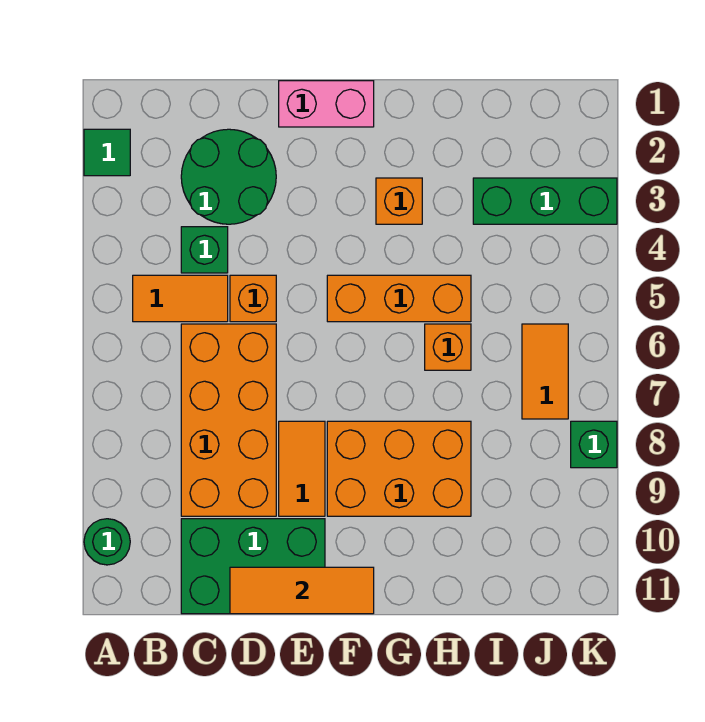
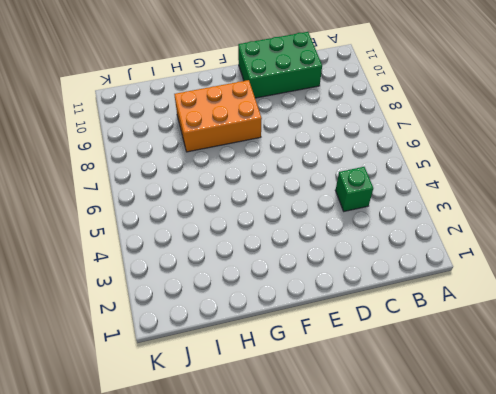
none -> green 1x1 tile [84,129,130,176]
none -> green 1x1 round brick [84,519,130,565]
none -> orange 1x2 tile [133,275,228,322]

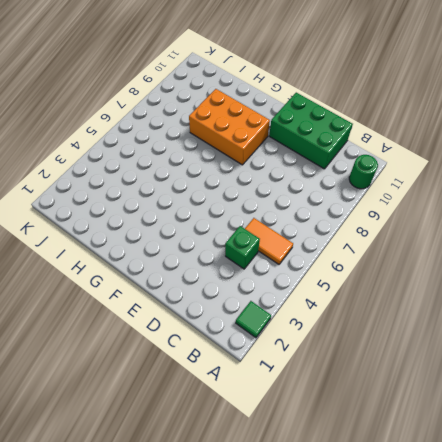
none -> green 2x2 round brick [181,129,276,224]
none -> orange 2x4 brick [181,324,276,516]
none -> orange 1x1 brick [230,275,276,322]

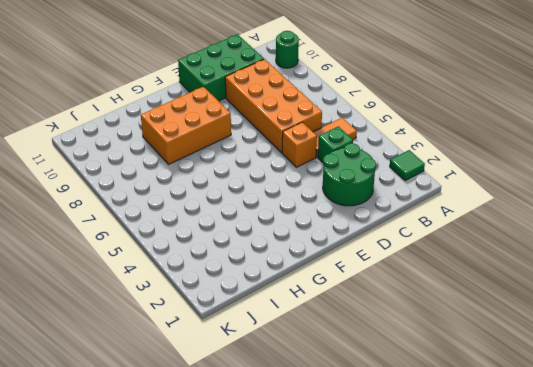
none -> pink 1x2 brick [279,81,374,127]
none -> orange 1x2 tile [279,421,325,516]
none -> orange 1x3 brick [327,275,471,322]

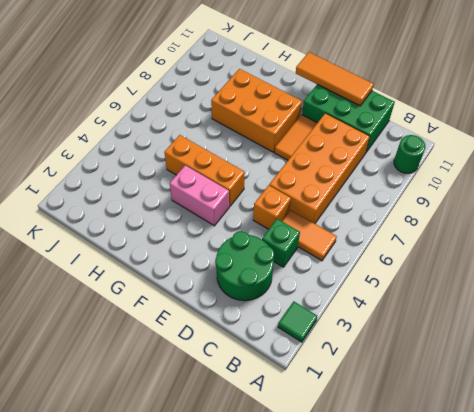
pink 1x2 brick [170,165,229,226] -> pink 1x2 brick moved to [279,81,374,127]
none -> orange 1x1 brick [376,178,422,224]
none -> orange 1x1 brick [425,324,471,370]
none -> green 1x3 brick [473,178,617,224]

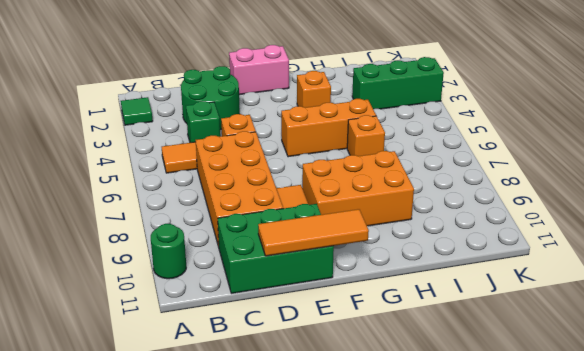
none -> orange 1x2 tile [522,324,568,419]
none -> green 1x1 brick [571,421,617,468]

